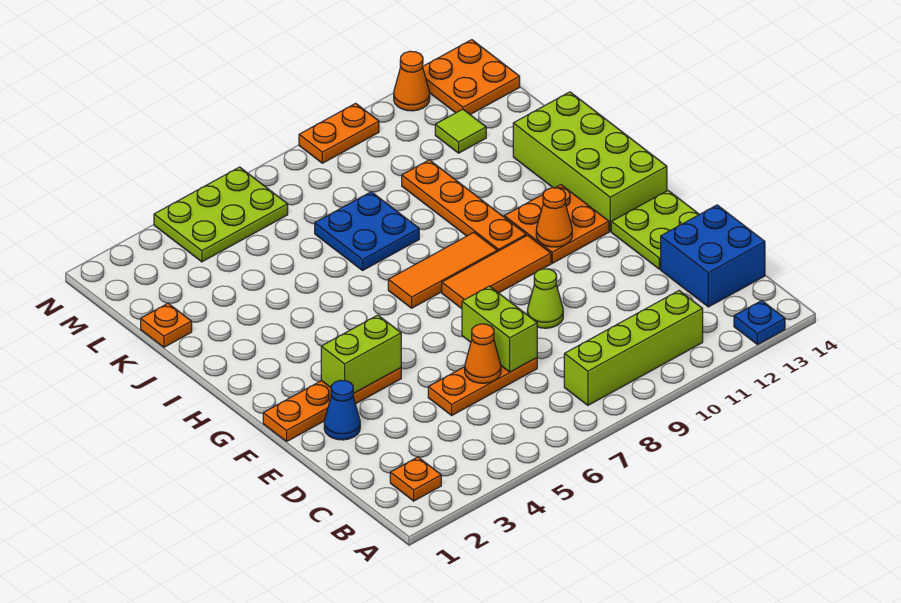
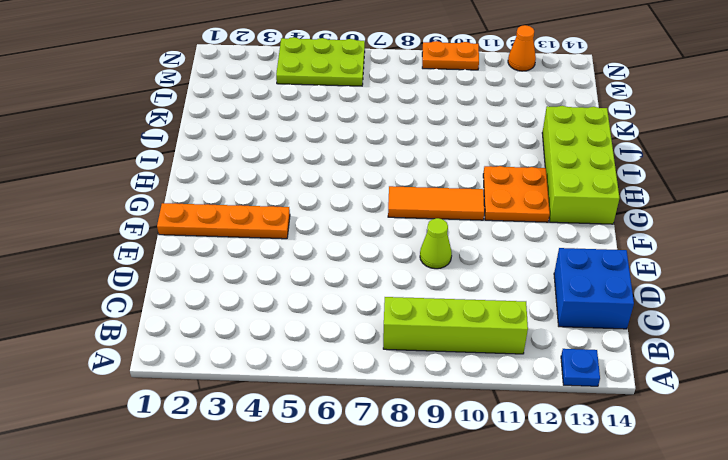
none -> orange 1x1 plate [390,457,441,501]
none -> orange 1x3 plate [428,358,537,415]
none -> blue 1x1 cone [324,380,360,440]

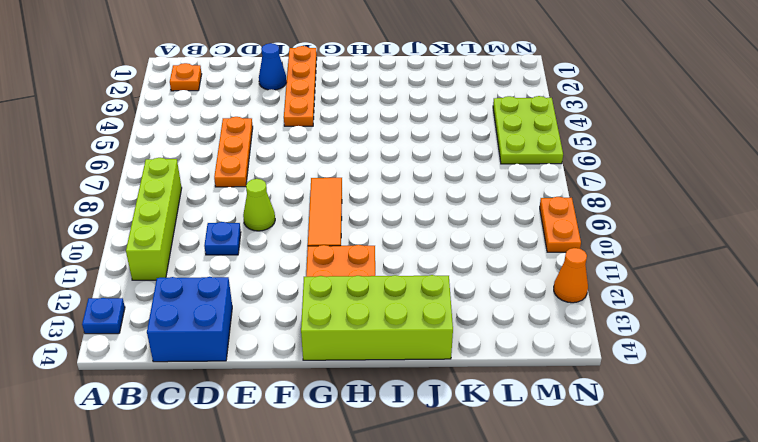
blue 1x1 plate [204,222,241,255] -> none
none -> lime 2x2 plate [611,191,699,269]
none -> orange 1x3 tile [388,233,497,308]
none -> orange 1x4 plate [402,160,526,252]

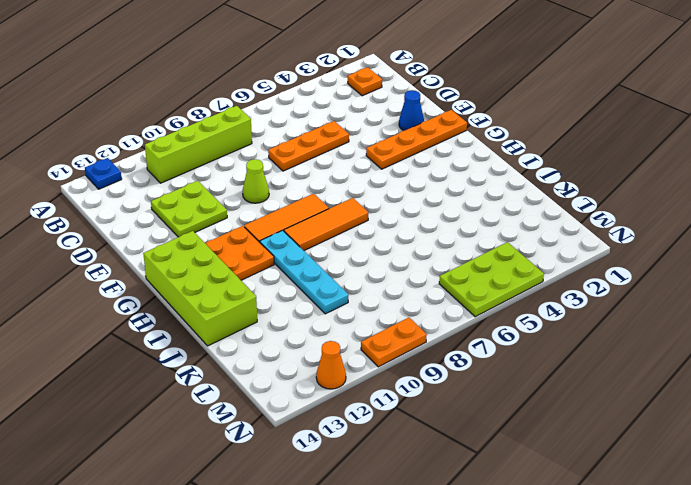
lime 2x2 plate [151,181,227,237] -> lime 2x2 plate moved to [611,191,699,269]
cyan 1x4 plate [260,230,348,314] -> orange 1x4 plate [402,160,526,252]
none -> blue 2x2 brick [661,205,765,307]
none -> blue 2x2 plate [315,192,419,270]
none -> orange 1x1 plate [141,303,192,347]

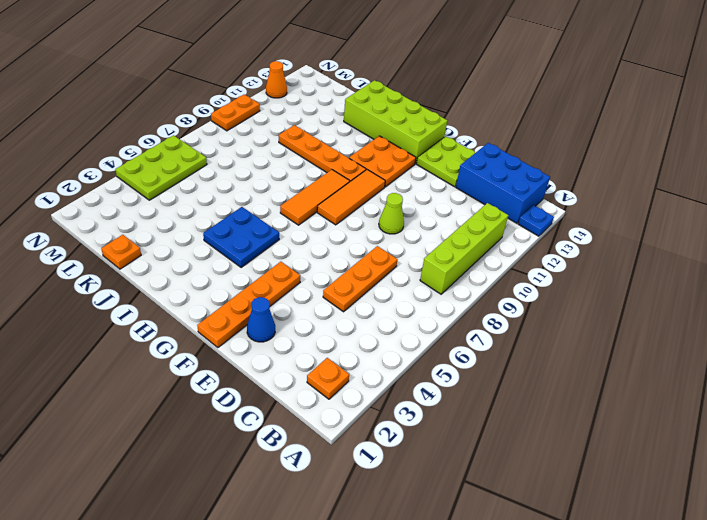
blue 2x3 brick [456,143,550,223] -> blue 2x2 brick [661,205,765,307]
blue 2x2 plate [203,207,279,267] -> blue 2x2 plate moved to [315,192,419,270]
none -> lime 1x1 tile [435,109,486,153]
none -> orange 2x2 plate [423,40,520,115]
none -> orange 1x1 cone [465,324,501,383]

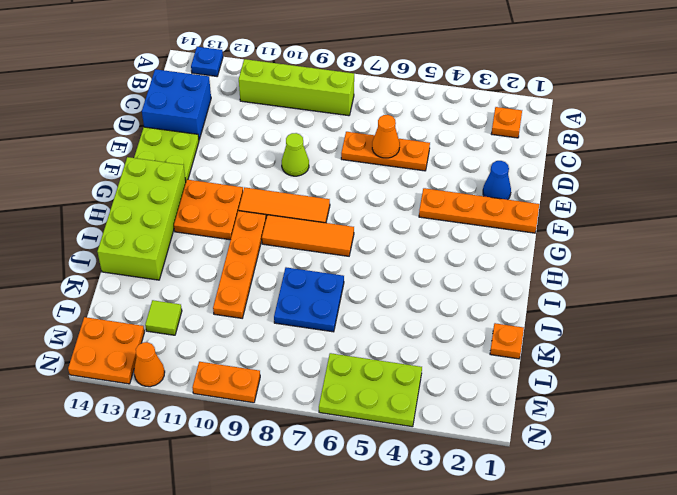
none -> lime 1x2 brick [462,286,537,372]
none -> lime 1x2 brick [321,315,401,393]
none -> orange 1x1 cone [536,188,572,247]

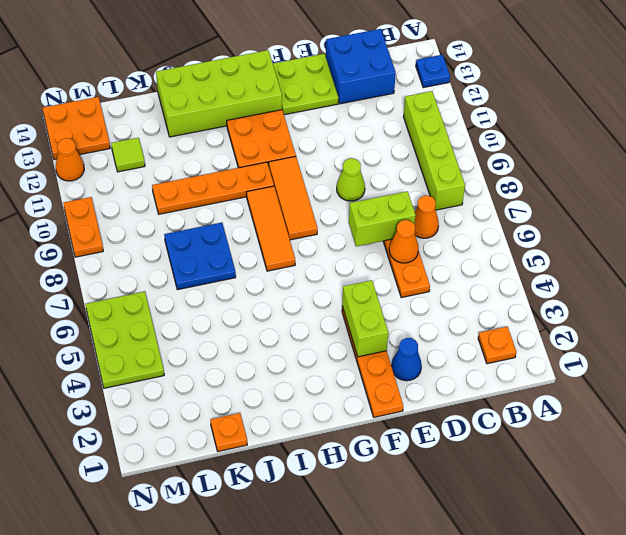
orange 1x1 cone [415,196,439,238] -> orange 1x1 cone moved to [536,188,572,247]

